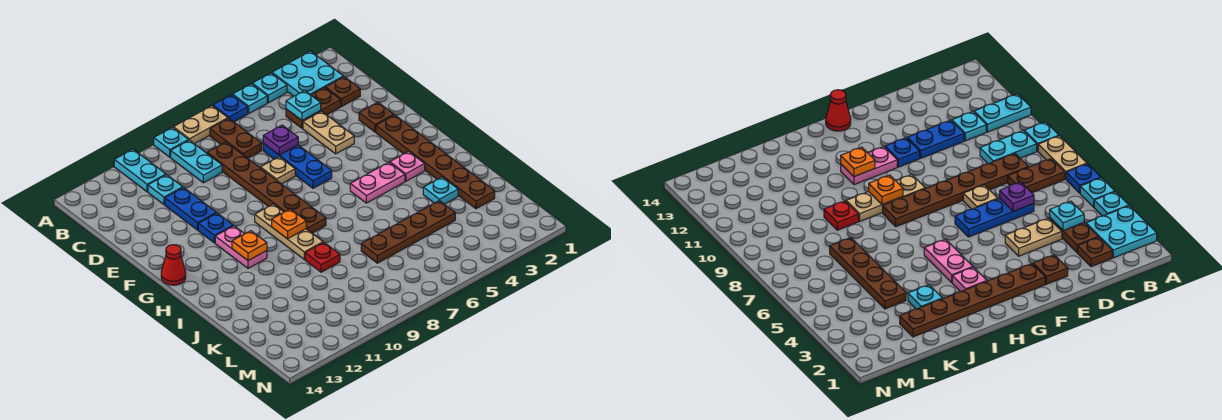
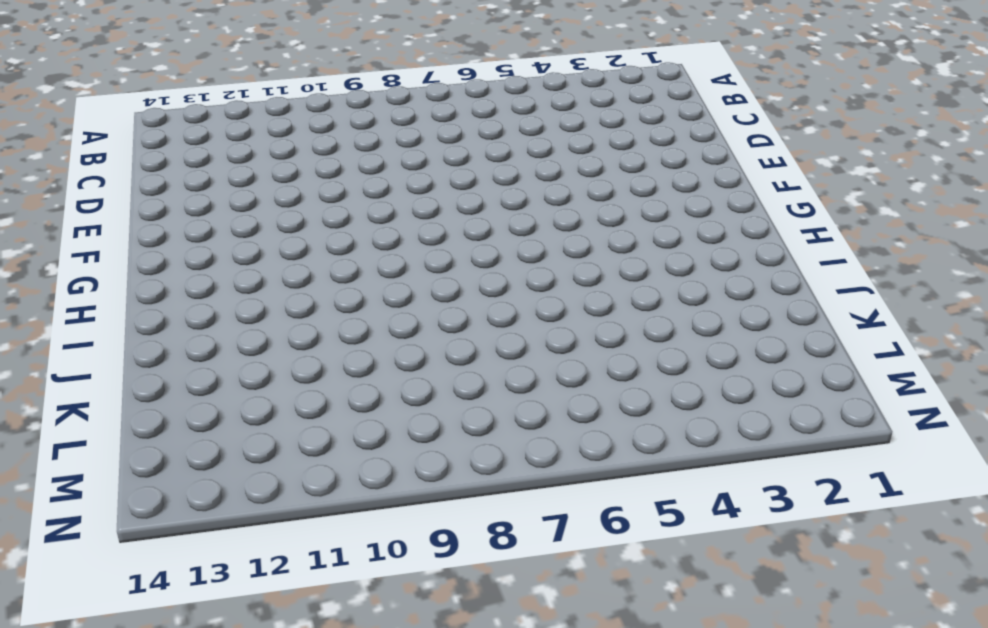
none -> cyan 2x2 plate [272,51,343,96]
none -> cyan 1x1 plate [252,73,287,103]
none -> cyan 1x1 plate [233,84,267,113]
none -> blue 1x1 plate [213,95,248,122]

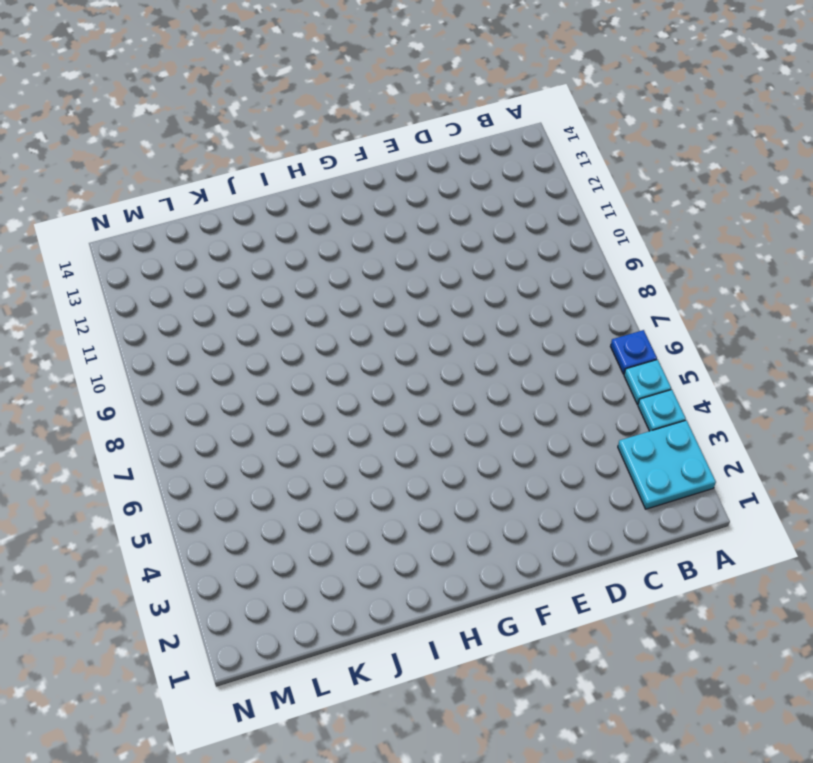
none -> tan 1x2 plate [173,106,228,144]
none -> cyan 1x1 plate [154,127,189,157]
none -> cyan 1x2 plate [114,149,166,192]
none -> brown 1x2 plate [210,118,262,158]

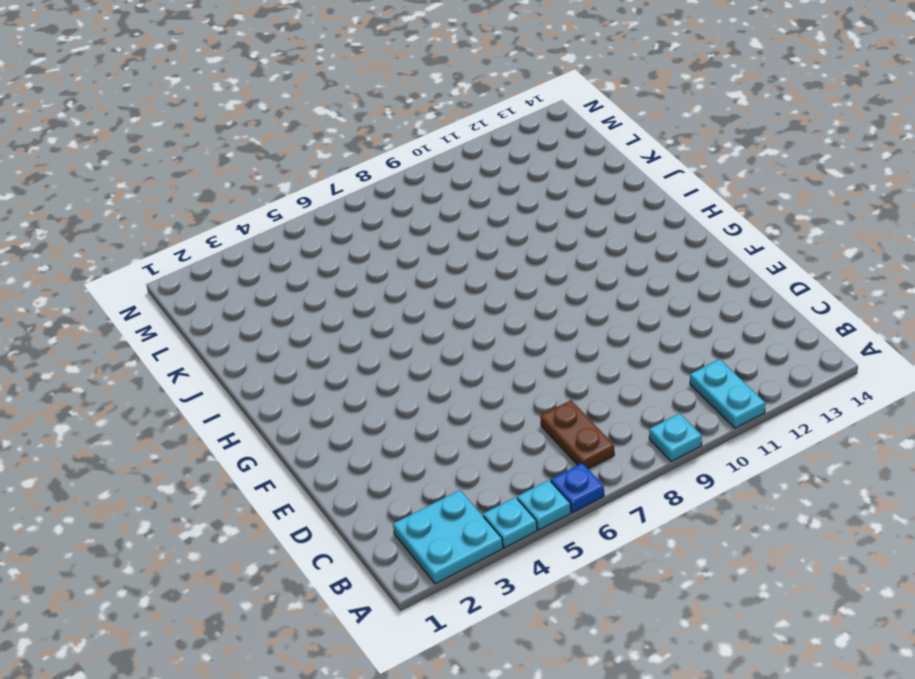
none -> tan 1x2 plate [173,106,228,144]
none -> cyan 1x2 plate [171,140,222,183]
none -> brown 1x1 plate [325,77,360,107]
none -> brown 1x2 plate [286,88,341,128]

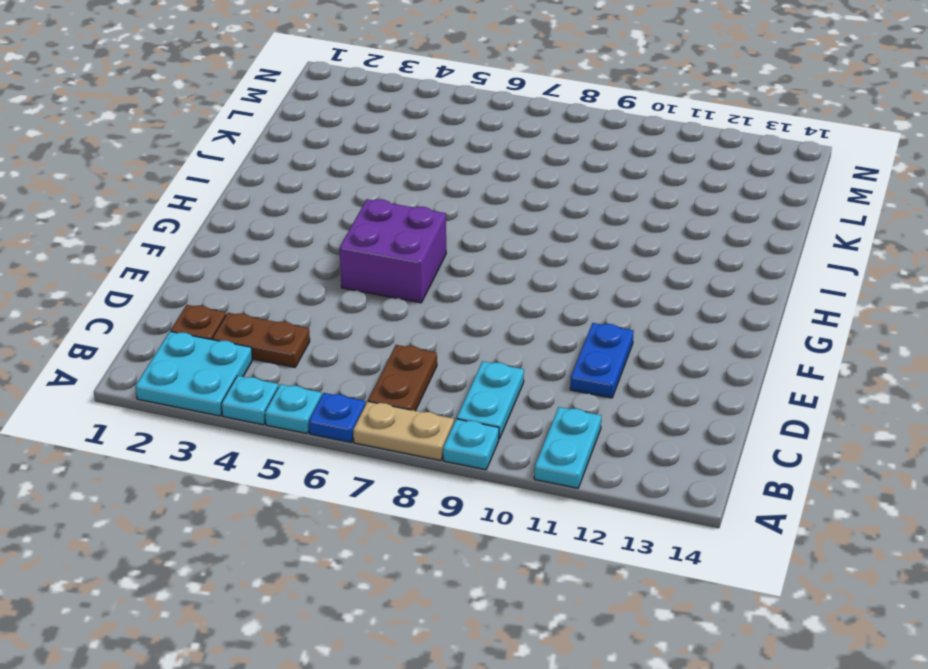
purple 2x2 brick [340,199,446,303] -> blue 1x3 plate [263,144,332,188]
none -> brown 1x6 plate [207,142,326,233]
none -> cyan 1x1 plate [148,175,183,205]
none -> tan 1x2 plate [303,111,354,154]
none -> brown 1x1 plate [359,102,394,132]

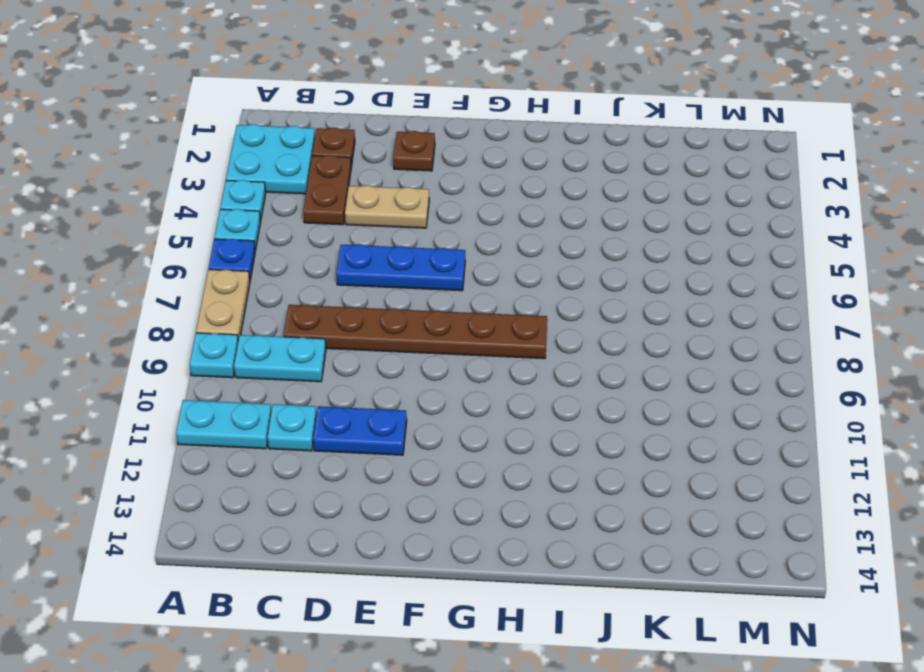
none -> brown 1x2 plate [210,118,262,158]
none -> tan 1x1 plate [260,157,295,184]
none -> brown 1x6 plate [376,115,495,209]
none -> blue 1x1 plate [198,213,233,243]

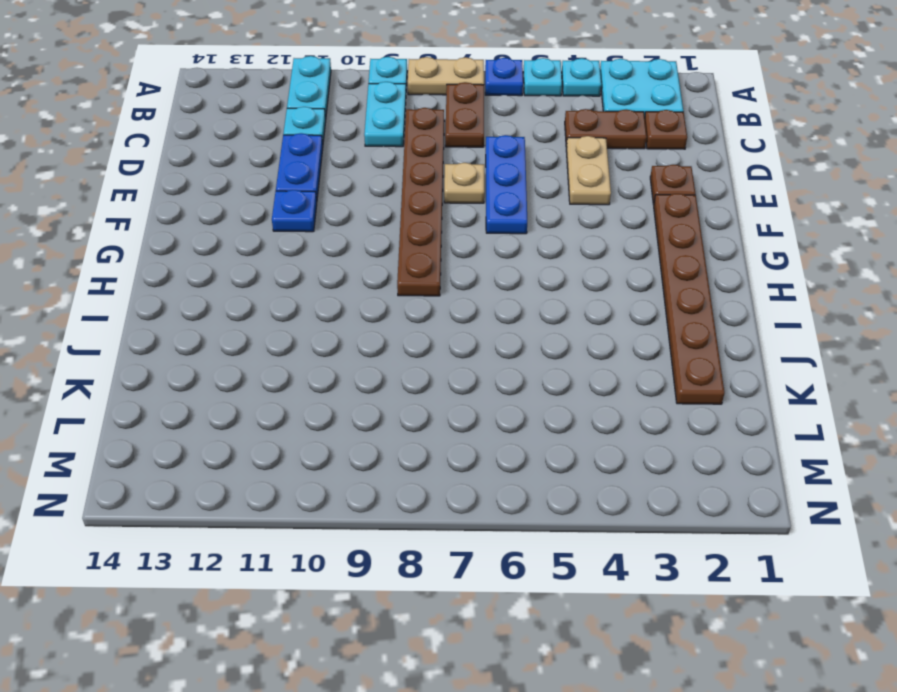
none -> tan 1x3 plate [255,204,323,259]
none -> pink 1x2 plate [215,226,267,268]
none -> red 1x1 cone [161,245,186,285]
none -> pink 1x1 plate [389,151,425,181]

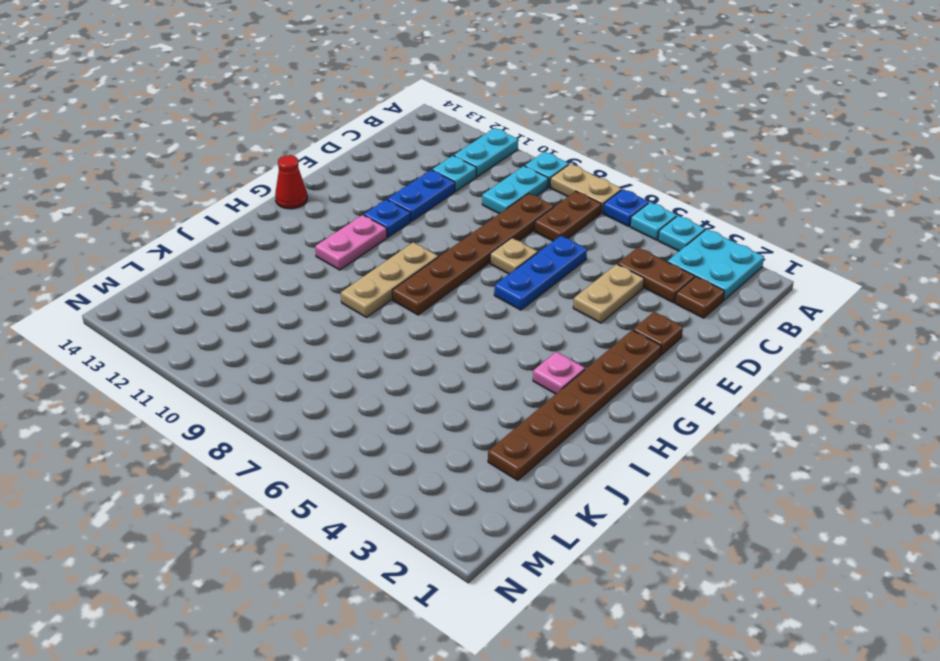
none -> pink 1x2 plate [350,162,405,203]
none -> cyan 1x1 plate [423,177,458,204]
none -> red 1x1 plate [305,242,340,272]
none -> brown 1x4 plate [361,201,455,263]

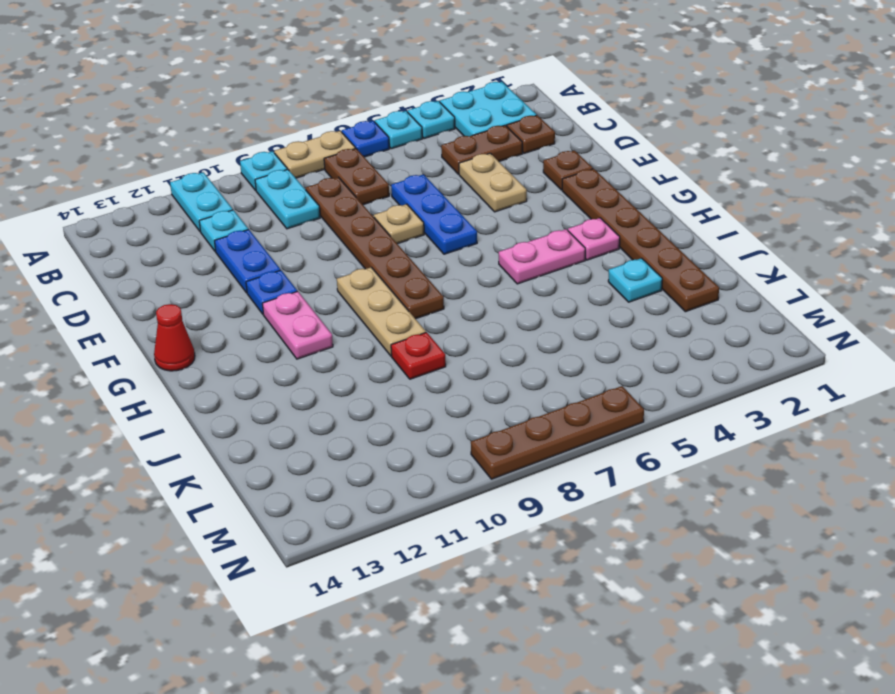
brown 1x4 plate [471,386,644,479] -> brown 1x4 plate moved to [361,201,455,263]
none -> cyan 1x1 plate [286,91,321,120]
none -> purple 1x1 plate [263,125,298,155]
none -> orange 1x1 plate [272,209,306,239]
none -> orange 1x1 plate [232,231,267,261]

